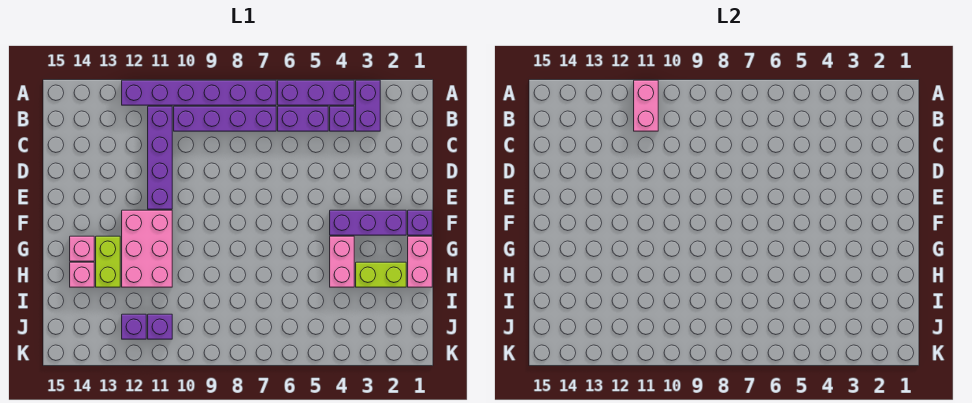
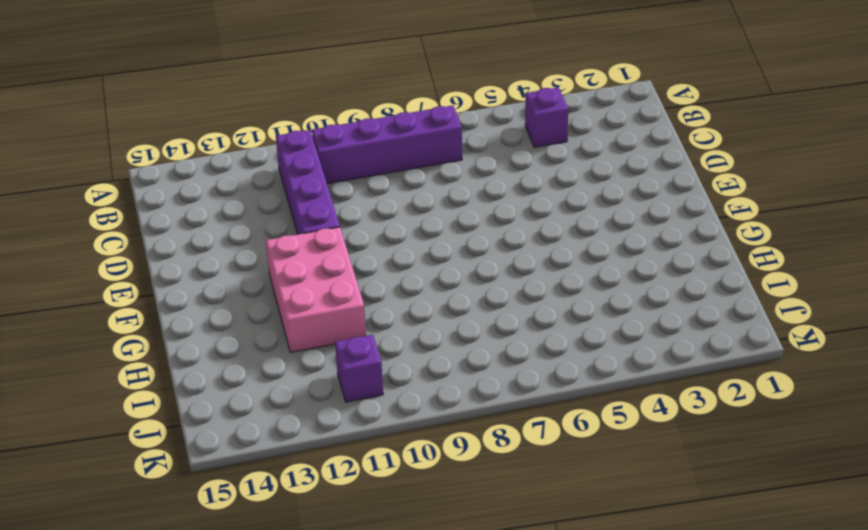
none -> purple 1x2 brick [356,80,380,131]
none -> purple 1x3 brick [278,80,354,105]
none -> purple 1x6 brick [122,80,276,105]

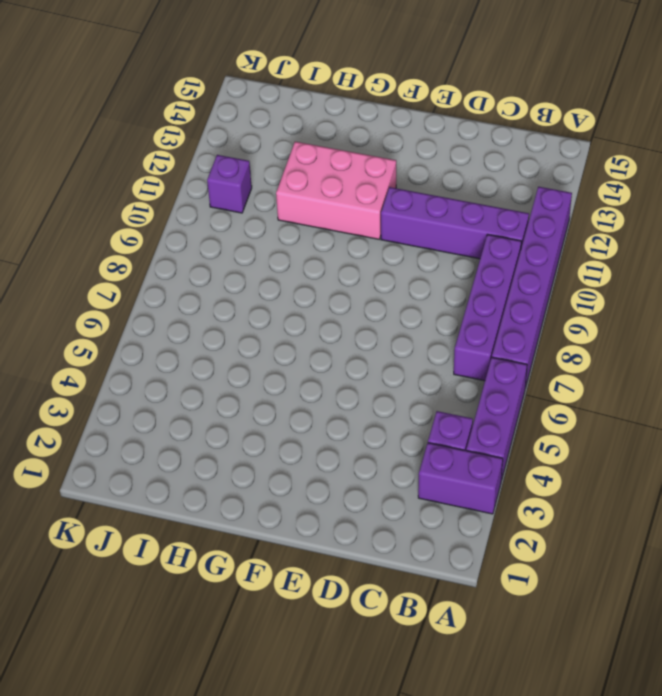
none -> purple 1x2 brick [278,106,328,131]
none -> purple 1x1 brick [408,210,432,235]
none -> purple 1x3 brick [330,210,406,235]

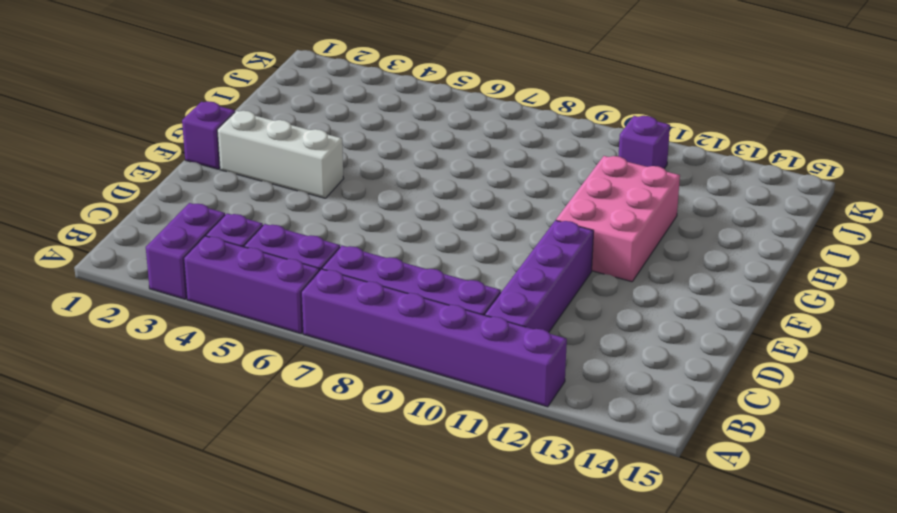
white 1x3 brick [217,111,344,198] -> purple 1x3 brick [330,210,406,235]
none -> pink 1x2 brick [408,236,432,287]
none -> pink 1x2 brick [330,236,354,287]
none -> lime 1x2 brick [96,236,120,287]

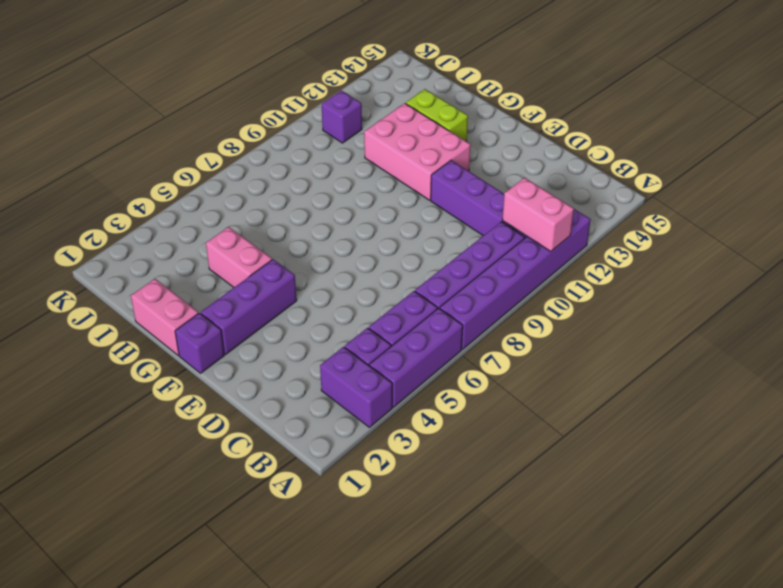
none -> pink 1x1 brick [70,236,94,261]
none -> lime 1x2 brick [356,262,406,287]
none -> pink 1x1 brick [70,262,94,287]

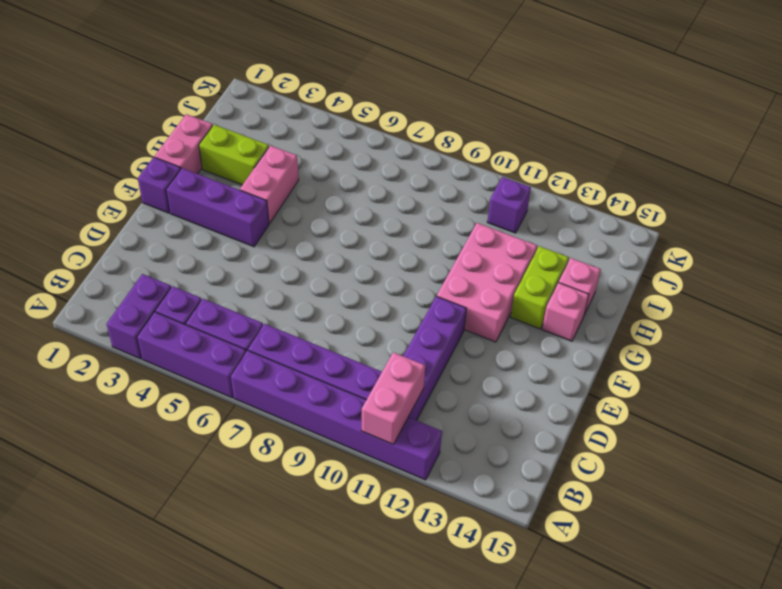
none -> purple 1x1 brick [122,314,146,339]

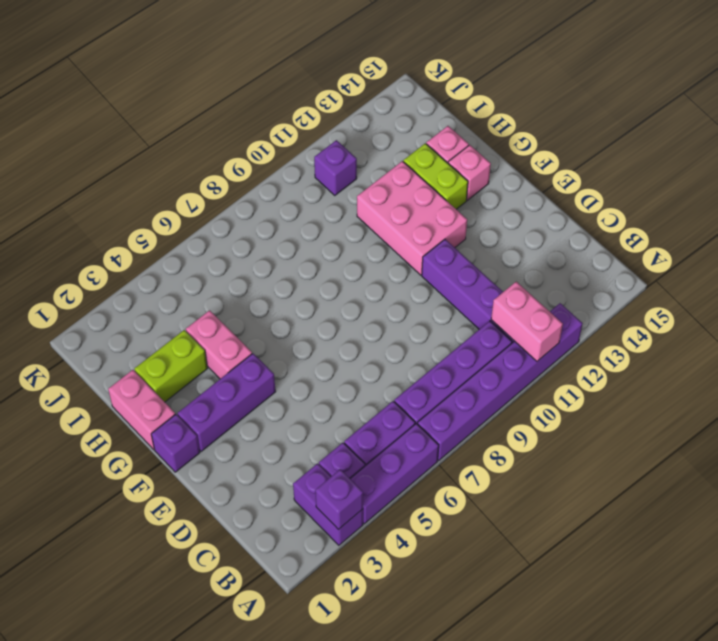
purple 1x1 brick [315,469,363,530] -> purple 1x1 brick moved to [122,314,146,339]

